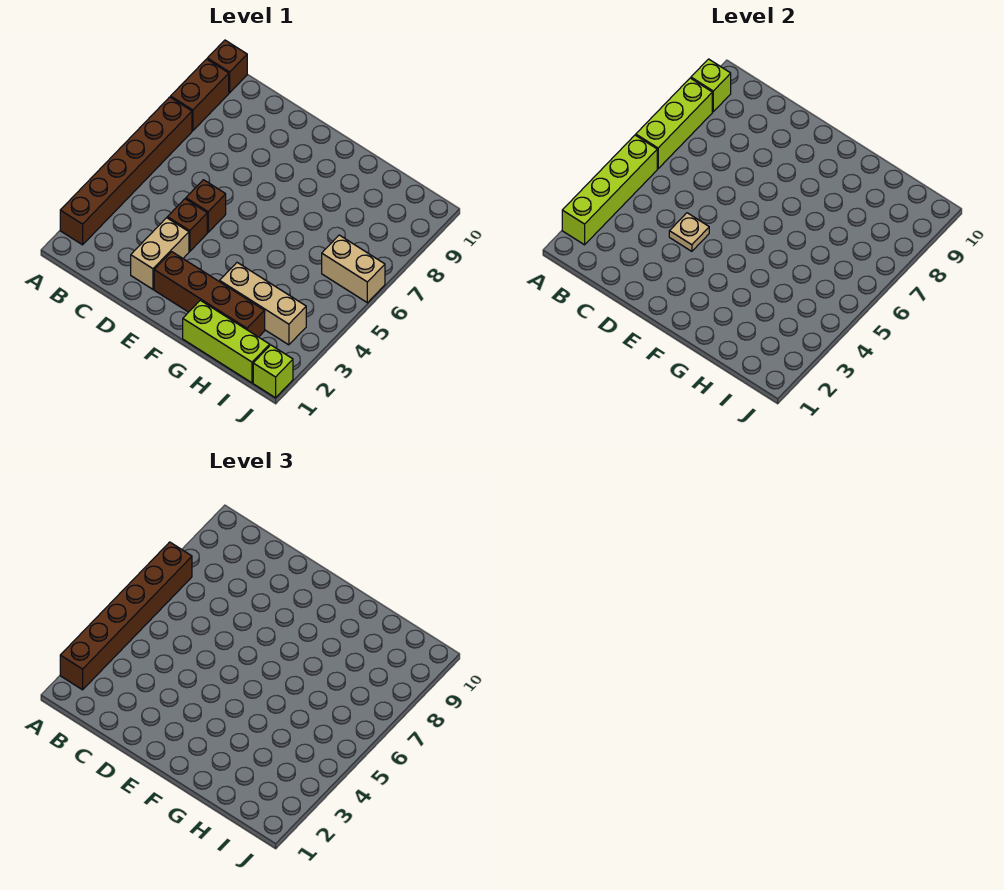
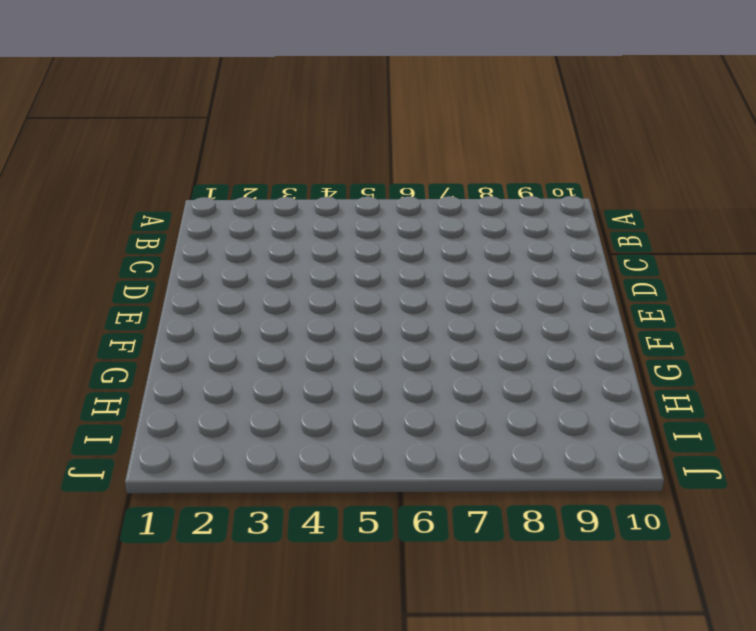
none -> brown 1x6 brick [60,97,192,245]
none -> brown 1x2 brick [171,59,229,131]
none -> brown 1x1 brick [207,40,247,93]

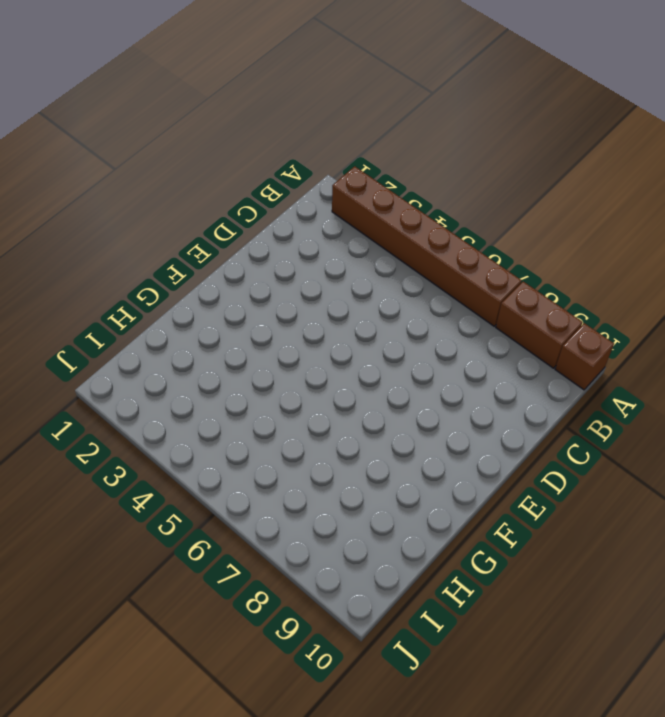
none -> tan 1x2 brick [131,218,189,289]
none -> brown 1x1 brick [167,199,207,251]
none -> brown 1x1 brick [186,180,226,232]

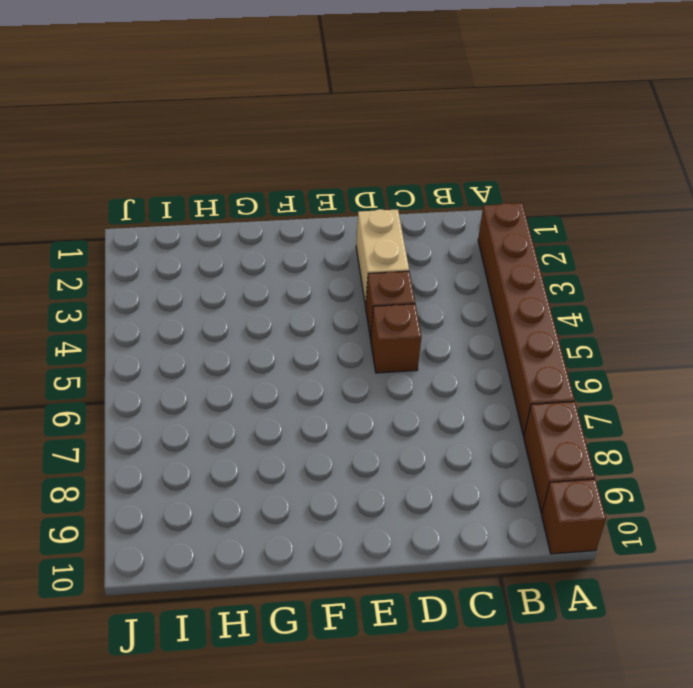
none -> brown 1x4 brick [154,252,265,337]
none -> lime 1x3 brick [183,300,270,383]
none -> tan 1x3 brick [220,263,306,345]

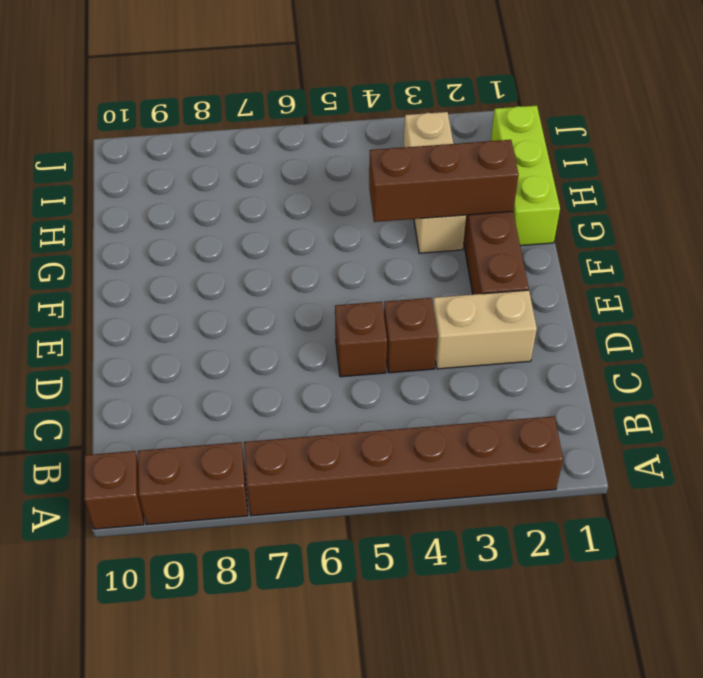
brown 1x3 brick [369,140,519,222] -> none
none -> tan 1x2 brick [322,235,385,303]
none -> lime 1x1 brick [253,345,293,398]
none -> lime 1x4 brick [562,135,657,245]

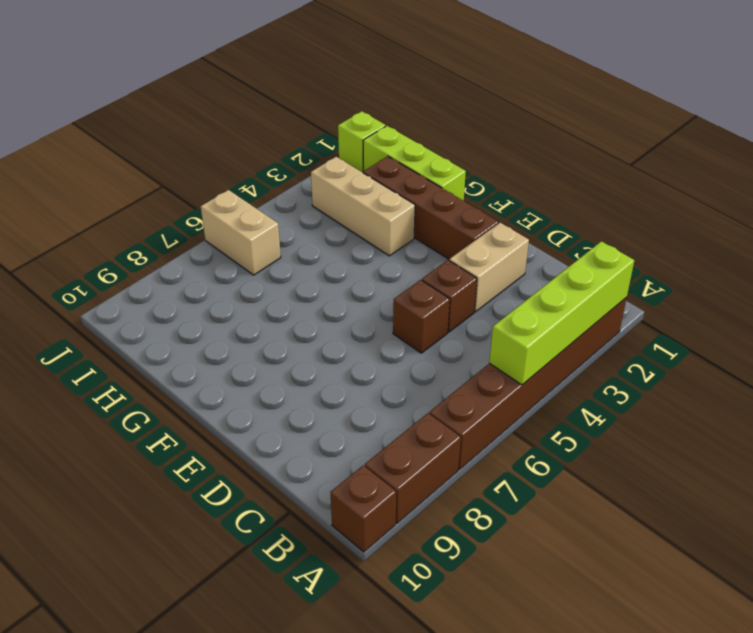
none -> lime 1x3 brick [636,78,712,169]
none -> lime 1x1 brick [691,59,731,112]
none -> tan 1x1 plate [669,213,709,251]

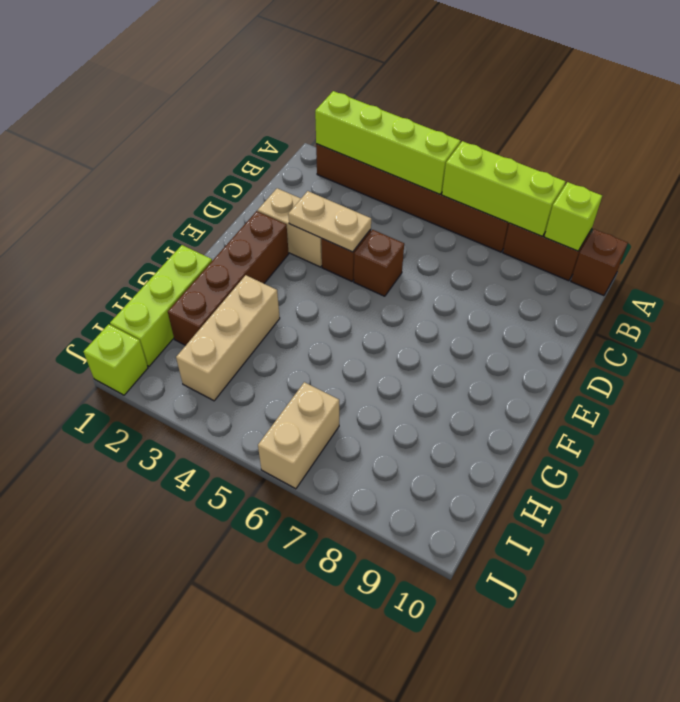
tan 1x2 plate [288,191,371,252] -> tan 1x1 plate [669,213,709,251]
none -> brown 1x6 brick [60,542,192,690]

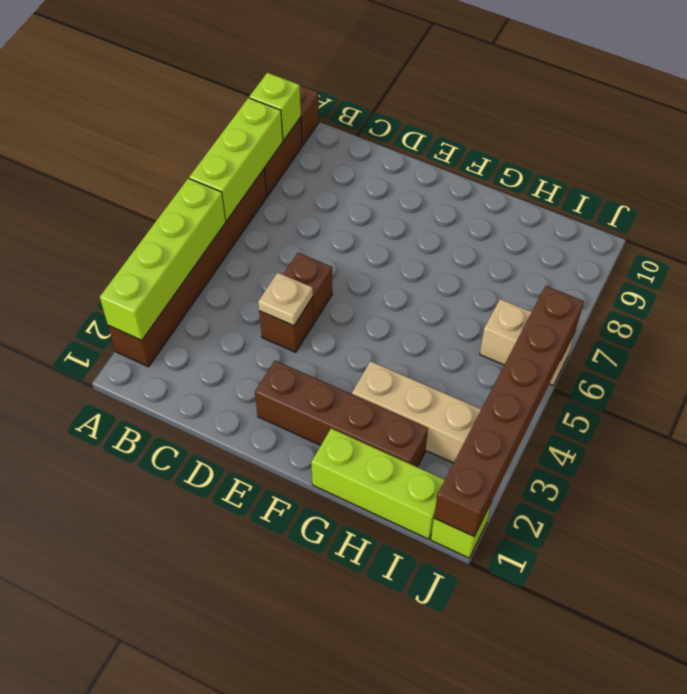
brown 1x6 brick [434,286,584,536] -> brown 1x6 brick moved to [60,542,192,690]
none -> tan 1x2 brick [131,218,189,289]

